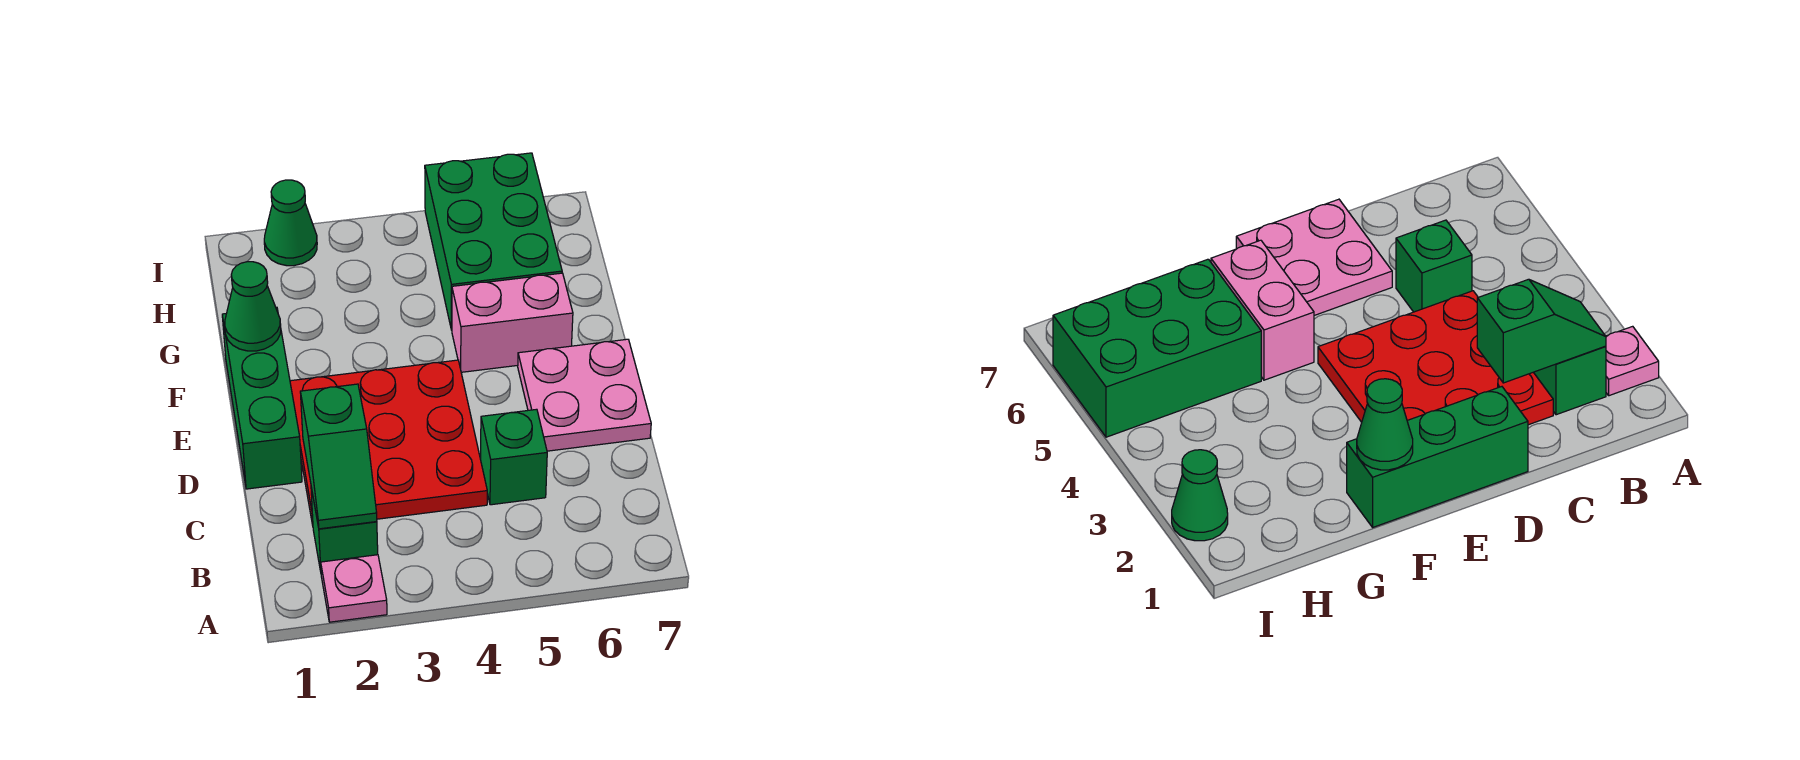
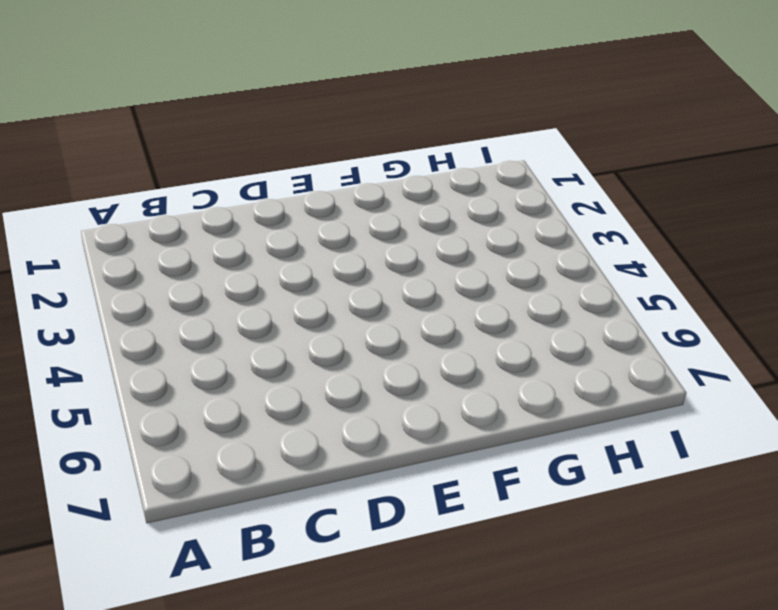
none -> pink 1x1 plate [321,555,387,622]
none -> green 1x1 brick [311,488,378,571]

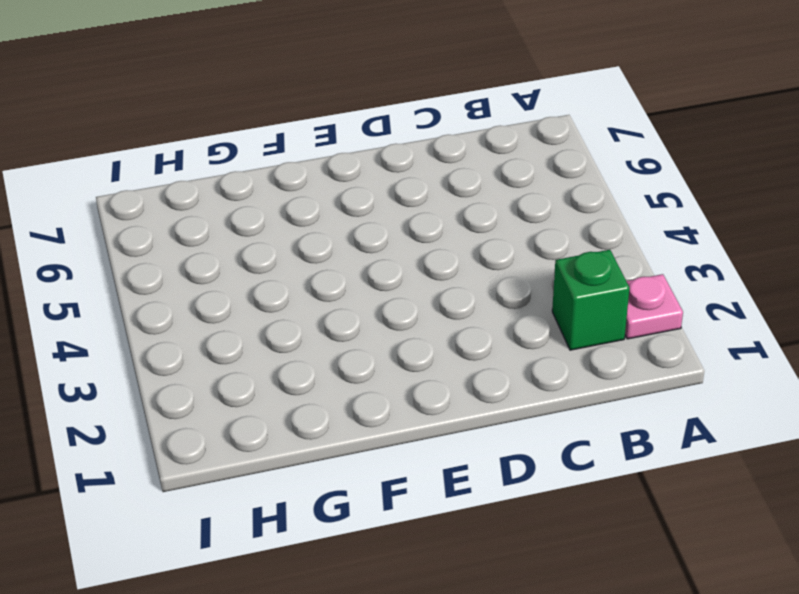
none -> red 3x3 plate [290,360,487,525]
none -> green 1x1 brick [480,409,547,505]

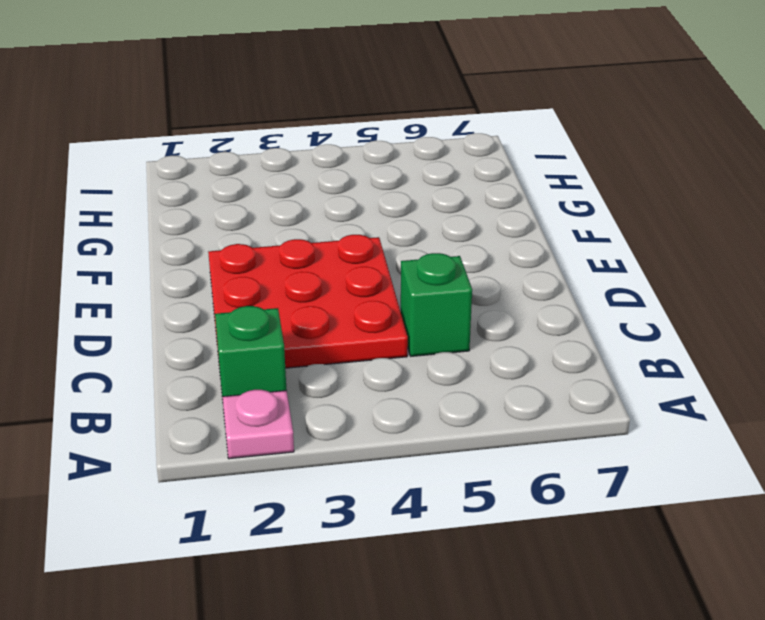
none -> green 1x3 brick [222,307,302,489]
none -> pink 2x2 plate [518,339,651,451]

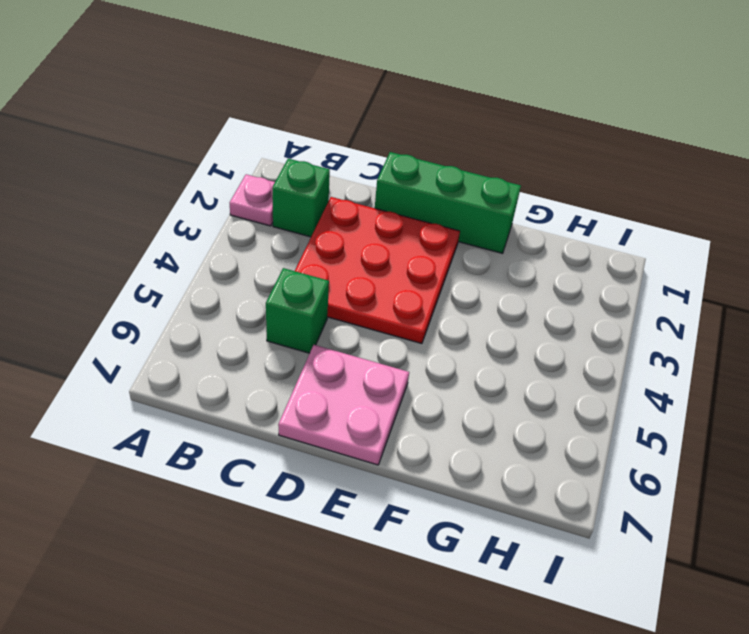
none -> pink 1x2 brick [452,273,573,372]
none -> green 2x3 brick [425,153,562,330]

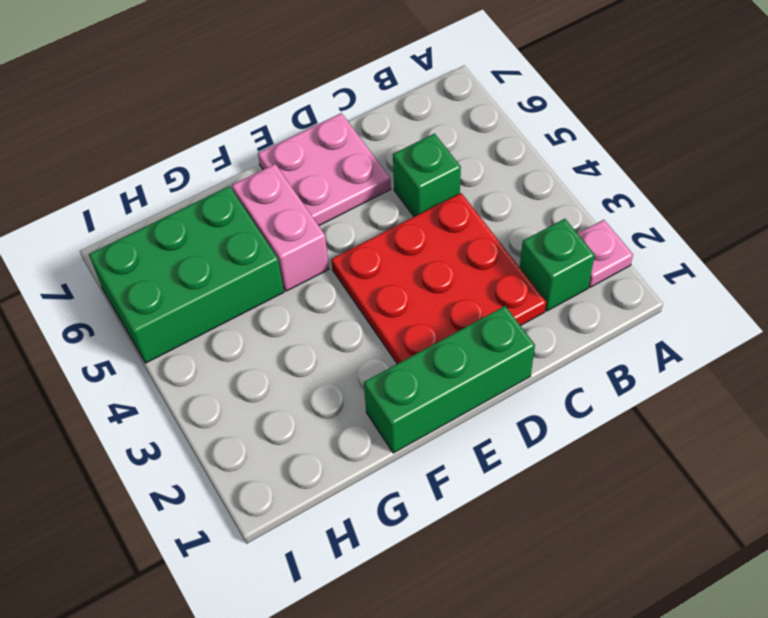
none -> green 1x1 cone [264,180,317,266]
none -> green 1x2 slope [300,384,377,529]

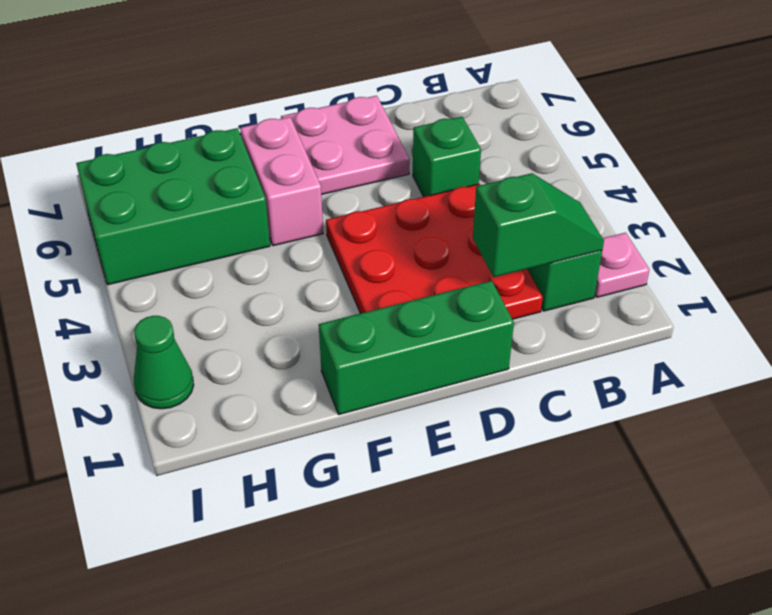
none -> green 1x1 cone [225,262,281,351]

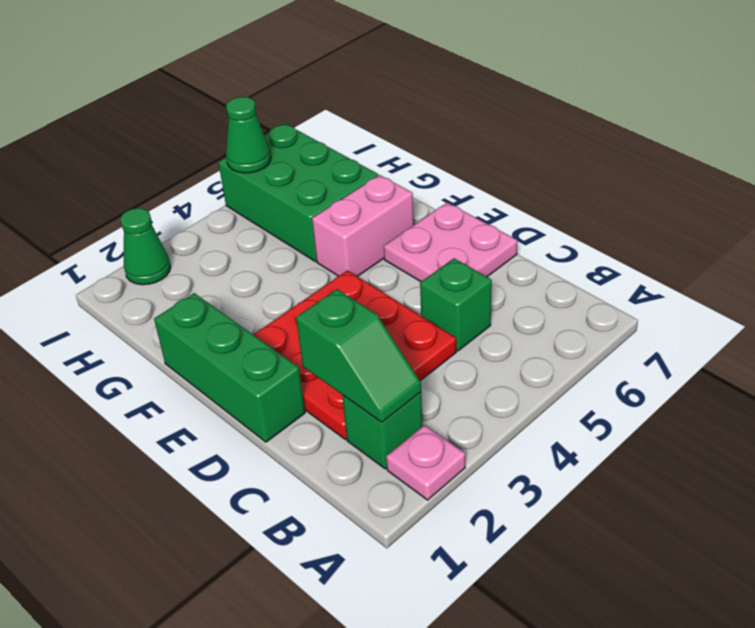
green 1x1 cone [226,97,271,173] -> green 1x1 cone moved to [225,262,281,351]

